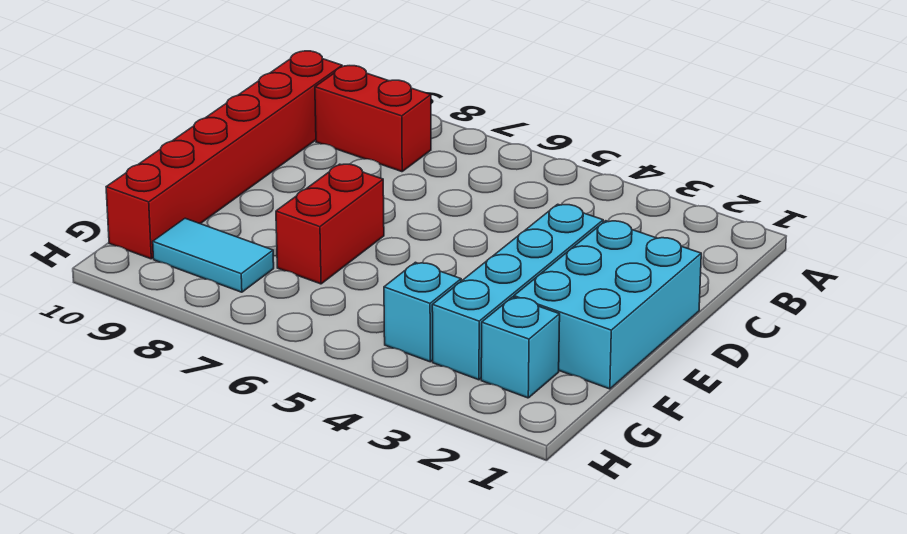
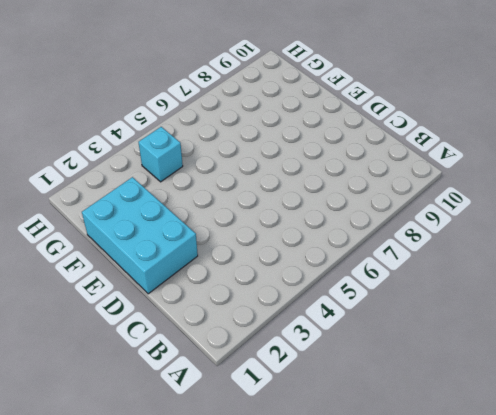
none -> red 1x2 brick [315,66,431,172]
none -> red 1x6 brick [106,51,342,259]

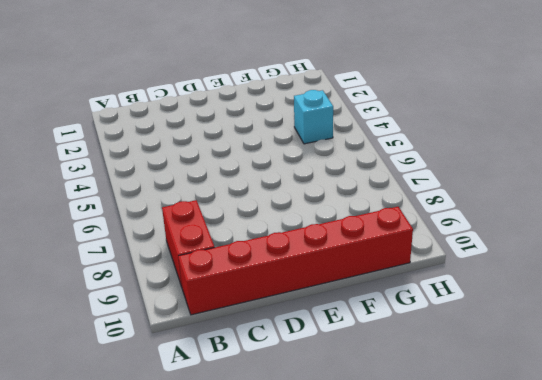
none -> cyan 2x3 brick [514,221,701,389]
none -> cyan 1x4 brick [432,204,603,380]

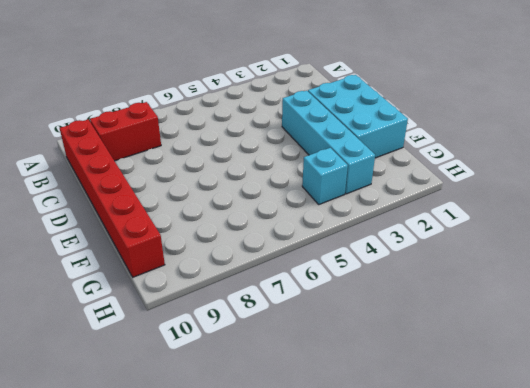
none -> red 1x2 brick [276,164,384,284]
none -> cyan 1x1 brick [481,297,560,398]

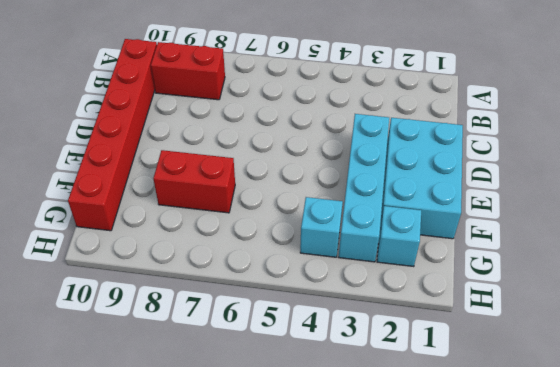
red 1x2 brick [153,150,235,213] -> red 1x2 brick turned to [276,164,384,284]
none -> cyan 1x2 tile [153,218,274,292]

